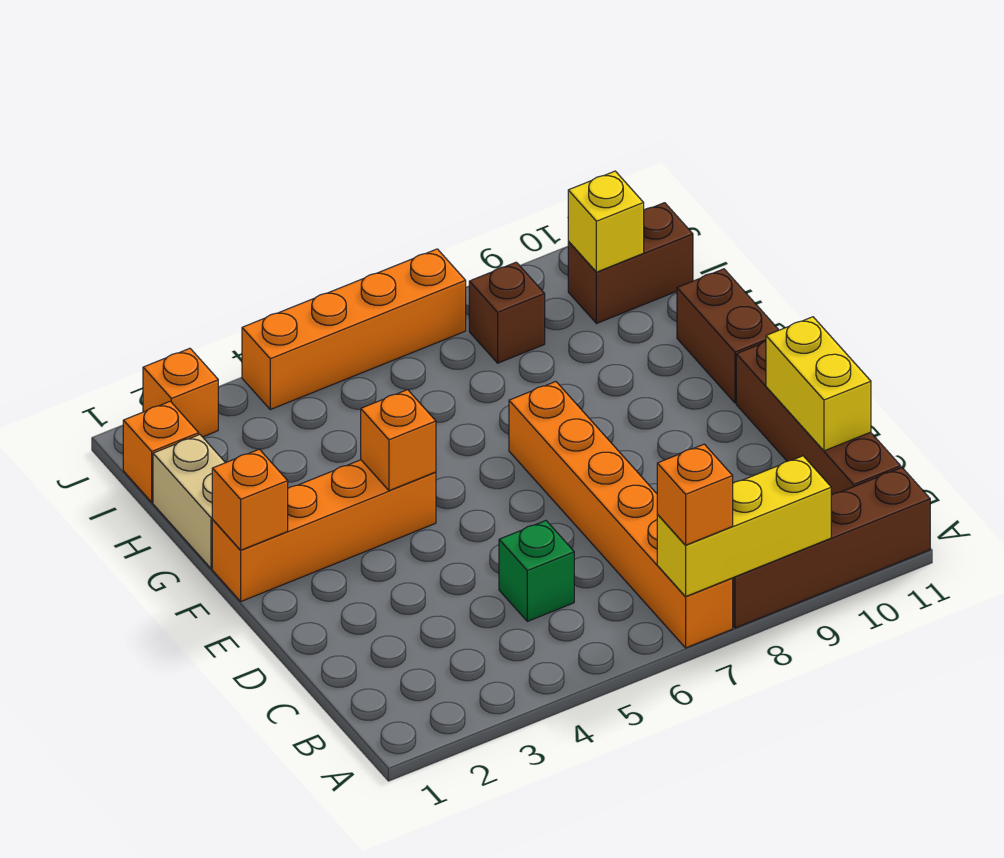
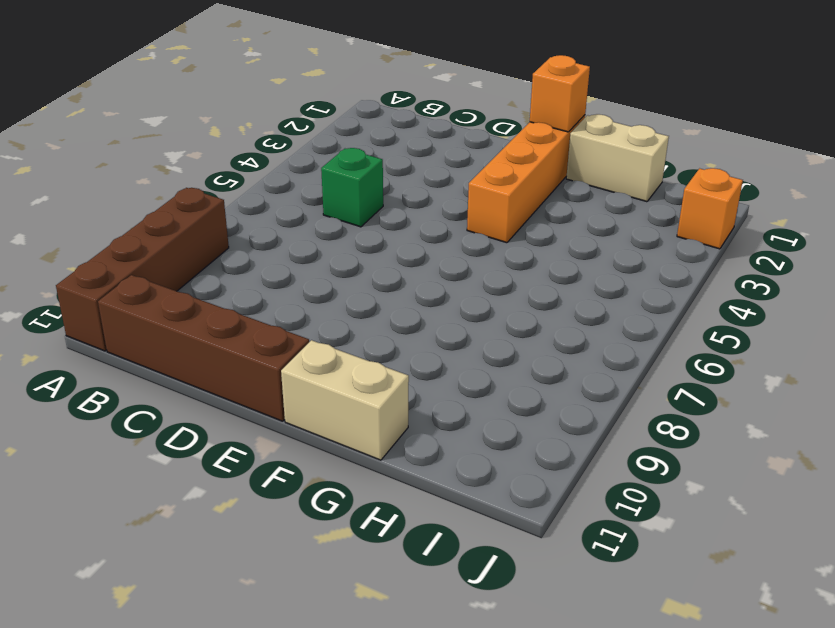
tan 1x2 brick [281,340,409,460] -> brown 1x2 brick [677,269,779,403]
none -> orange 1x6 brick [509,381,733,648]
none -> orange 1x1 brick [123,401,199,502]
none -> brown 1x1 brick [469,262,545,363]

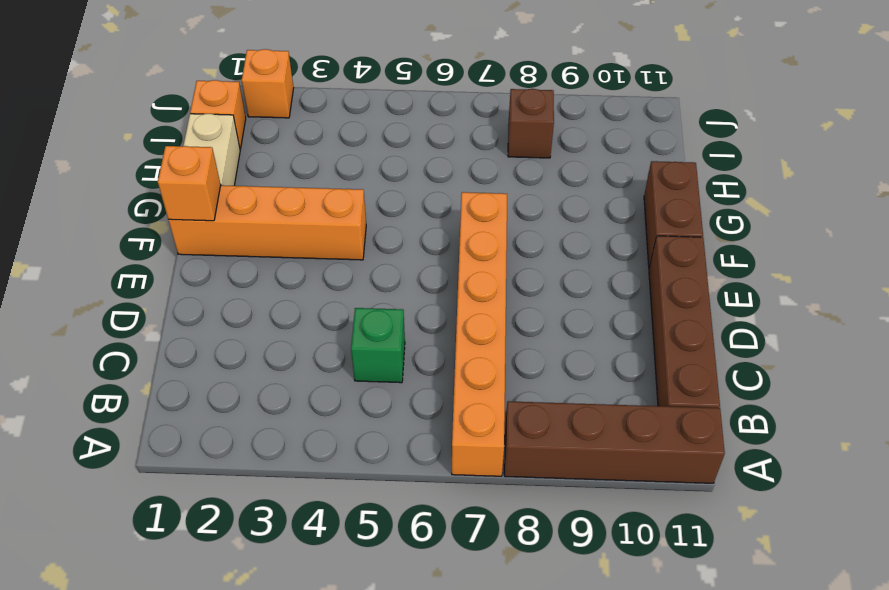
none -> brown 1x2 brick [568,203,693,324]
none -> orange 1x4 brick [242,249,466,410]
none -> yellow 1x3 brick [657,456,831,596]

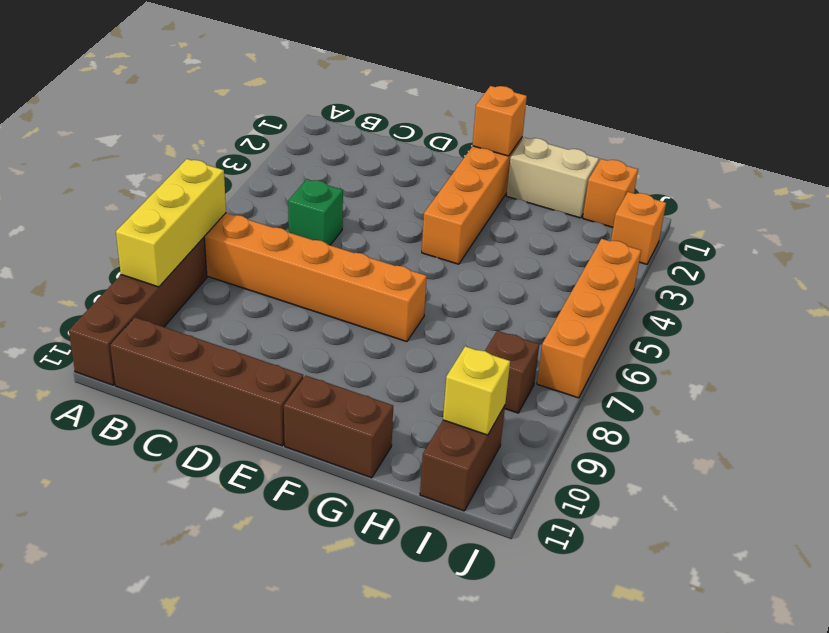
none -> yellow 1x2 brick [766,317,871,451]
none -> orange 1x1 brick [361,390,436,491]
none -> orange 1x1 brick [657,444,733,545]

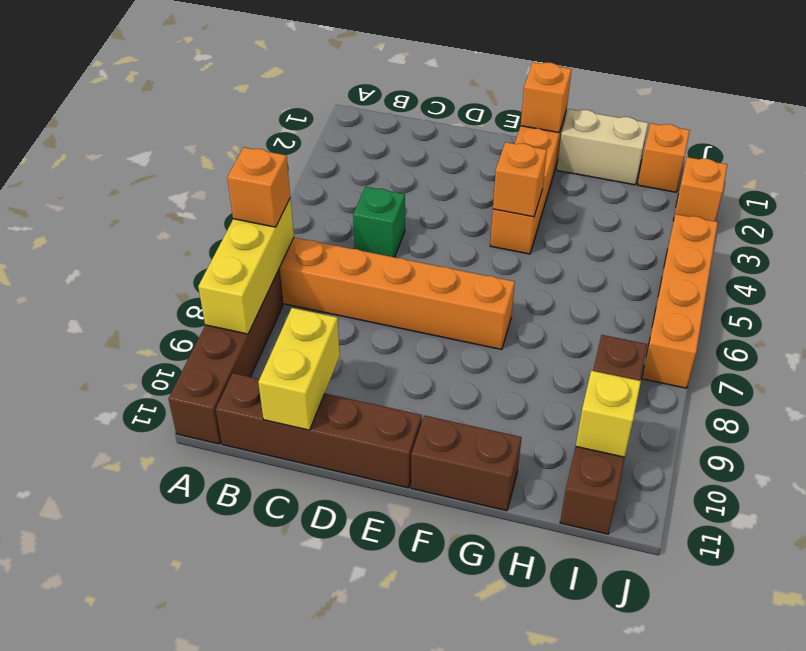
yellow 1x2 brick [258,308,340,430] -> yellow 1x2 brick turned to [766,317,871,451]

